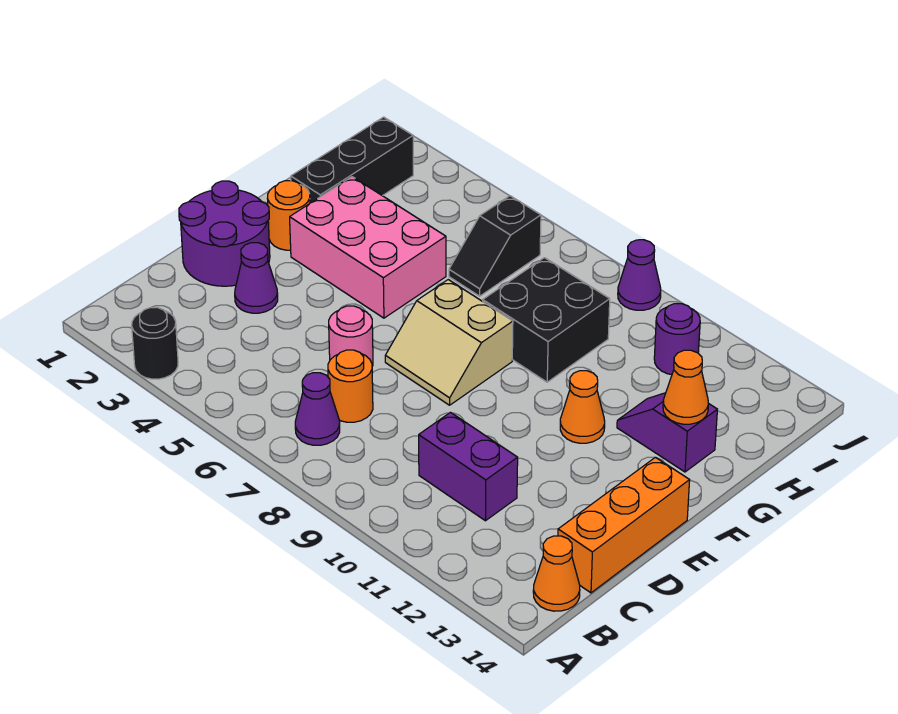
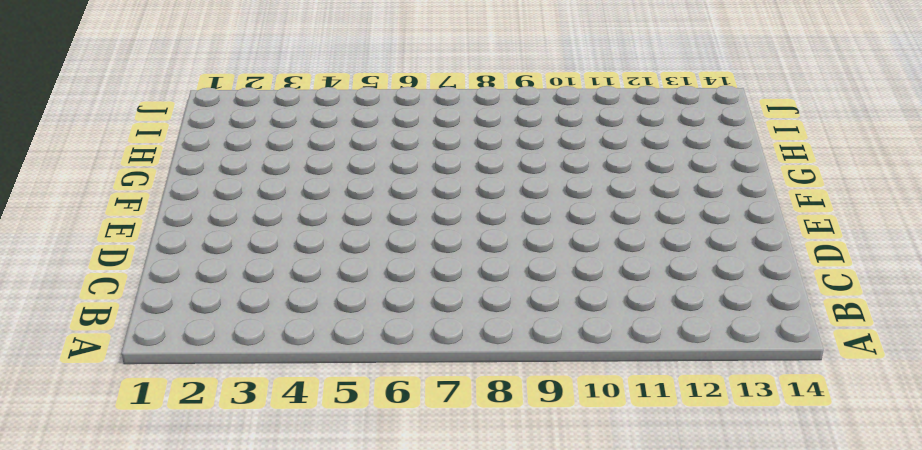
none -> black 1x1 round brick [132,307,178,379]
none -> purple 1x1 cone [295,373,340,445]
none -> orange 1x1 cone [533,536,580,611]

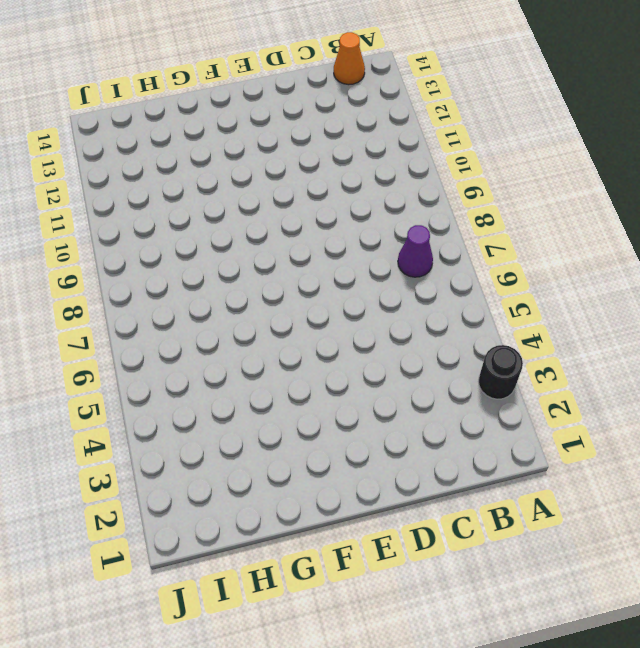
none -> orange 1x1 round brick [328,350,373,422]
none -> purple 1x2 brick [419,412,518,521]
none -> orange 1x3 brick [558,457,690,593]

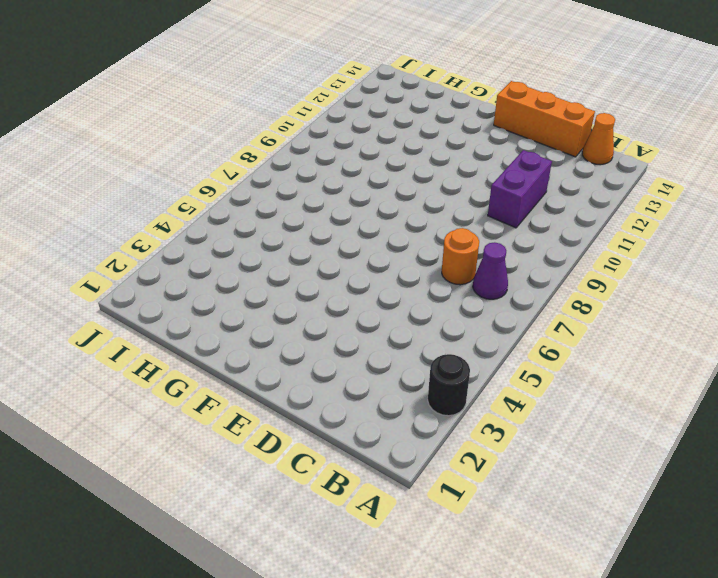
none -> purple 2x2 round brick [179,181,270,286]
none -> purple 1x1 cone [235,243,278,313]
none -> pink 1x1 round brick [329,306,373,366]

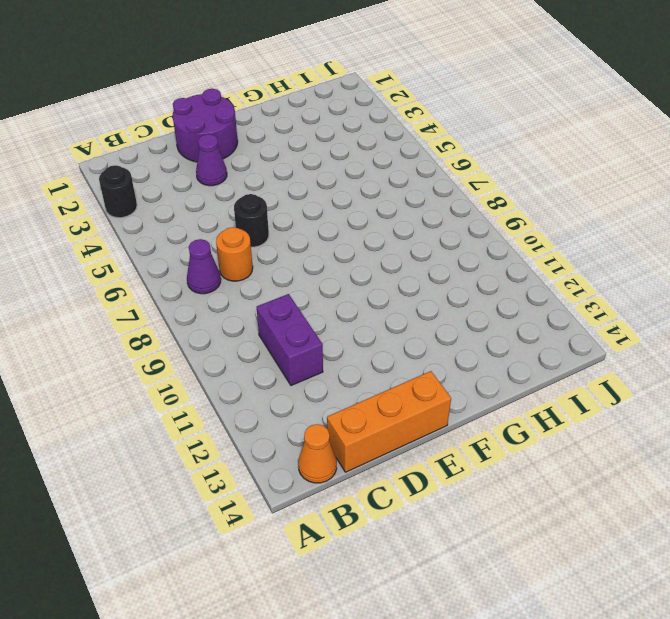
black 1x1 round brick [234,194,269,247] -> pink 1x1 round brick [329,306,373,366]
none -> tan 2x2 slope [385,280,513,405]
none -> orange 1x1 round brick [267,181,310,250]
none -> pink 2x3 brick [290,177,446,318]

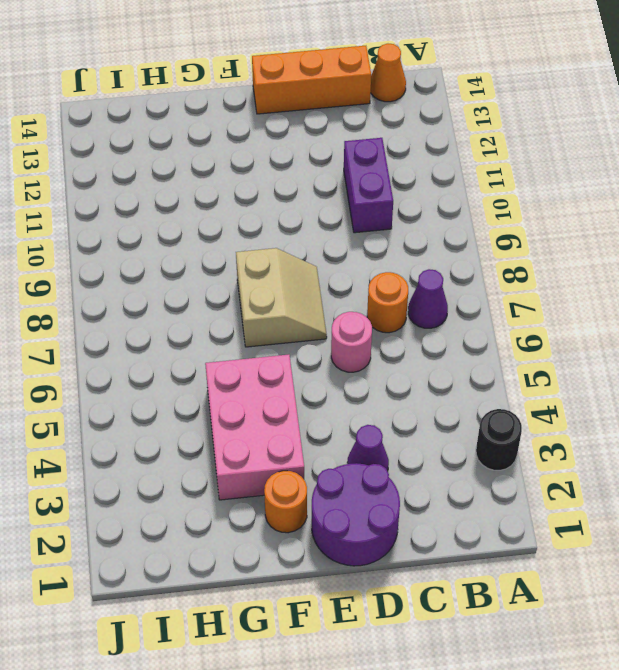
none -> orange 1x1 cone [560,371,605,443]
none -> black 1x3 brick [291,117,413,203]
none -> black 2x2 brick [483,258,610,382]

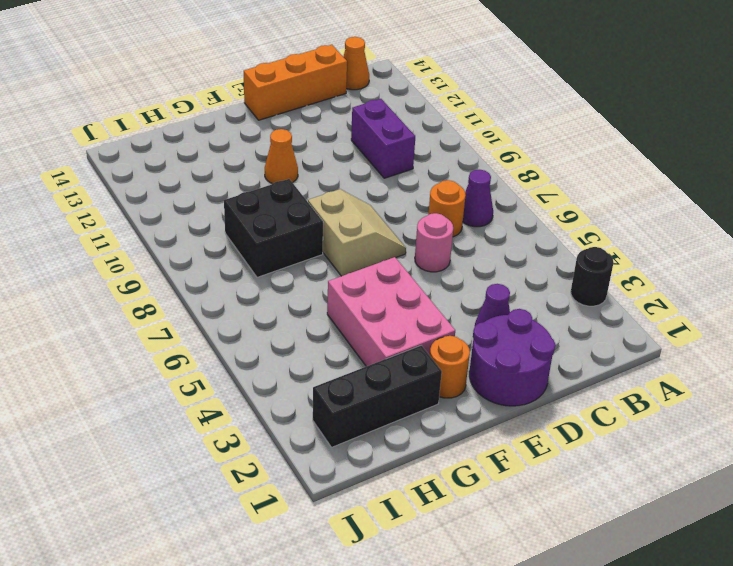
none -> purple 1x2 slope [617,393,717,472]
none -> black 1x2 slope [449,196,541,296]
none -> purple 1x1 round brick [654,304,700,375]

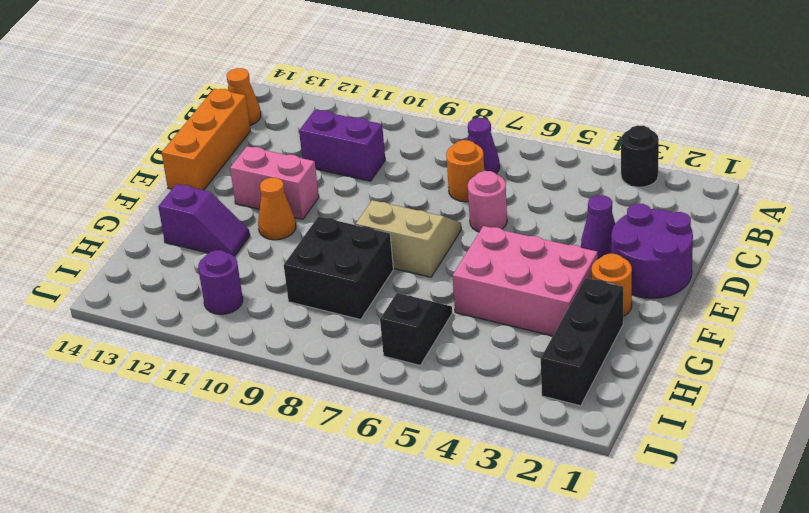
pink 1x2 brick [230,146,319,219] -> none
none -> purple 1x1 cone [618,240,661,310]
none -> orange 1x1 cone [663,350,708,424]

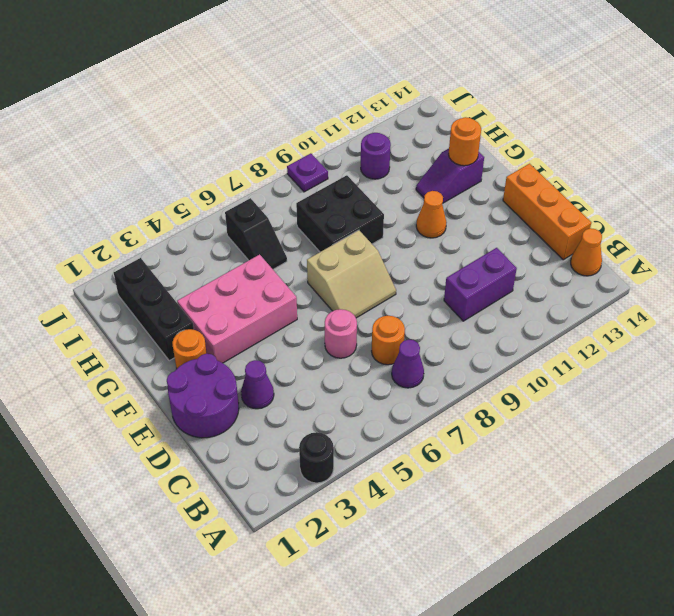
orange 1x1 round brick [449,117,481,166] -> orange 1x1 cone [663,350,708,424]
purple 1x1 plate [287,153,328,192] -> purple 1x1 cone [618,240,661,310]

